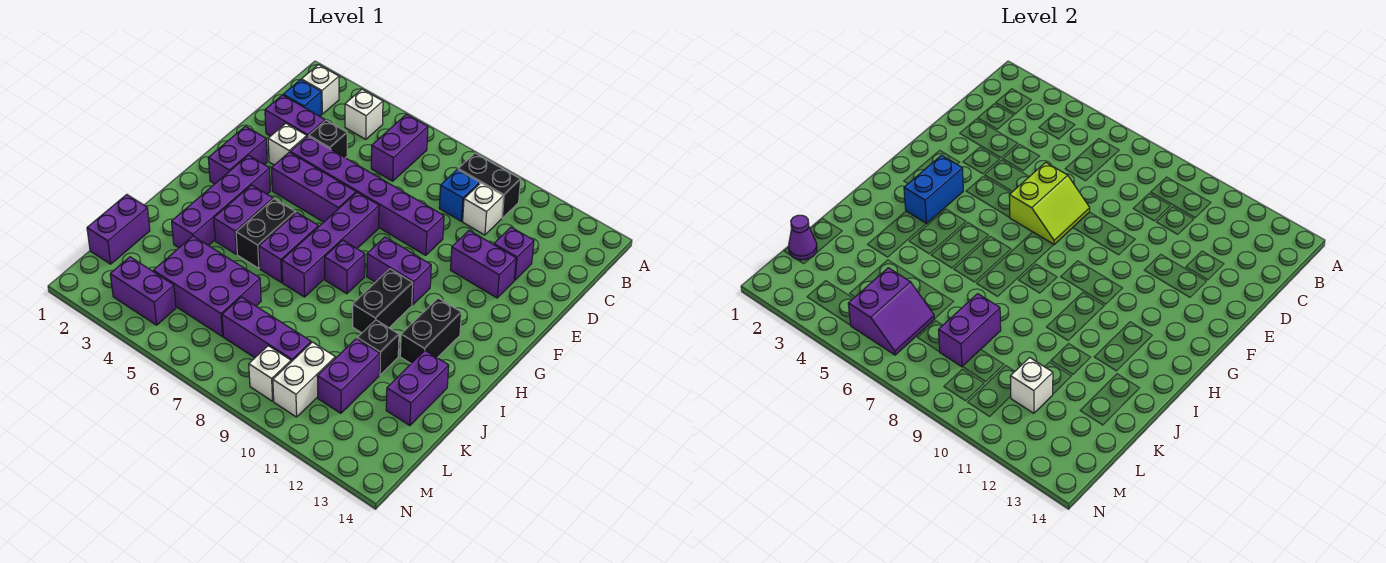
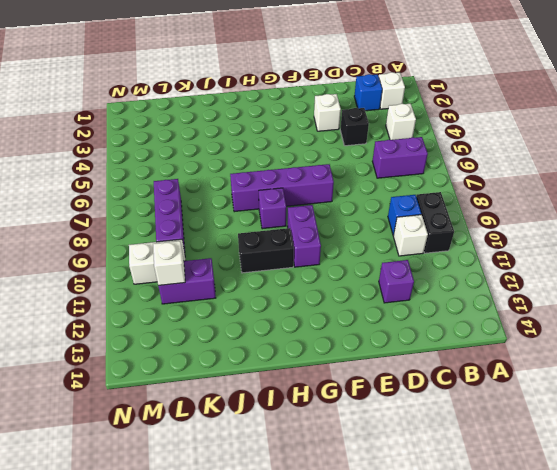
none -> purple 1x2 brick [265,95,325,136]
none -> purple 1x6 brick [290,136,444,255]
none -> purple 1x2 brick [450,231,516,298]
none -> purple 1x2 brick [208,126,267,184]

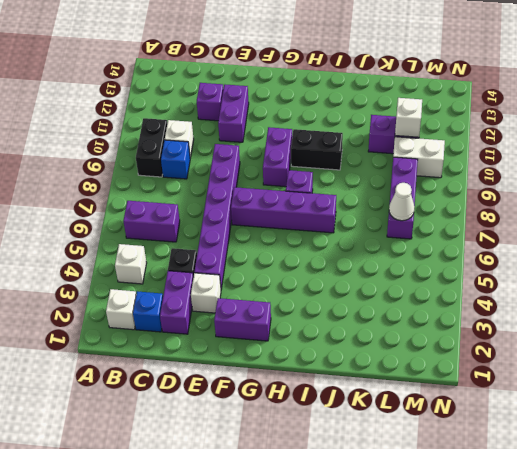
white 1x1 cone [389,183,414,221] -> none
none -> purple 1x3 brick [272,152,356,222]
none -> purple 1x4 brick [172,155,270,248]
none -> purple 1x2 brick [214,185,273,254]
none -> black 1x2 brick [236,199,296,268]

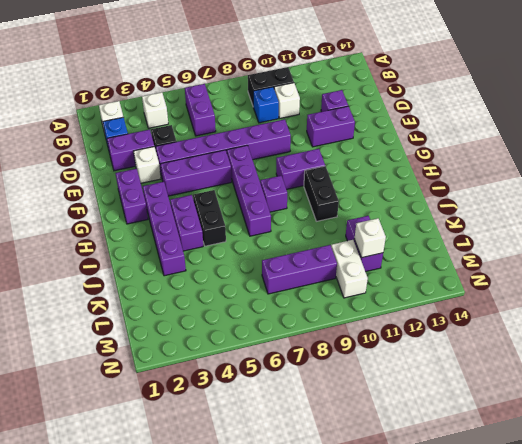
none -> purple 1x2 brick [259,212,318,283]
none -> black 1x2 brick [400,298,461,363]
none -> black 1x1 brick [357,320,399,375]
none -> purple 1x2 brick [386,351,449,426]

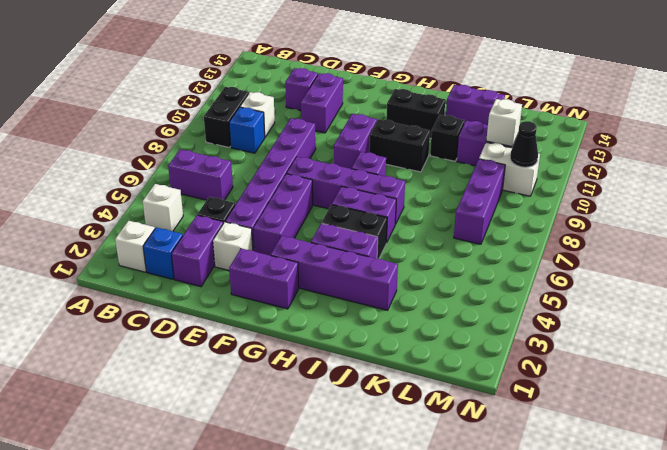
black 1x1 cone [510,121,538,167] -> none
none -> purple 1x2 brick [87,195,150,264]
none -> purple 2x3 brick [153,236,261,337]
none -> purple 1x2 brick [110,257,176,325]
none -> white 1x1 brick [249,346,291,401]

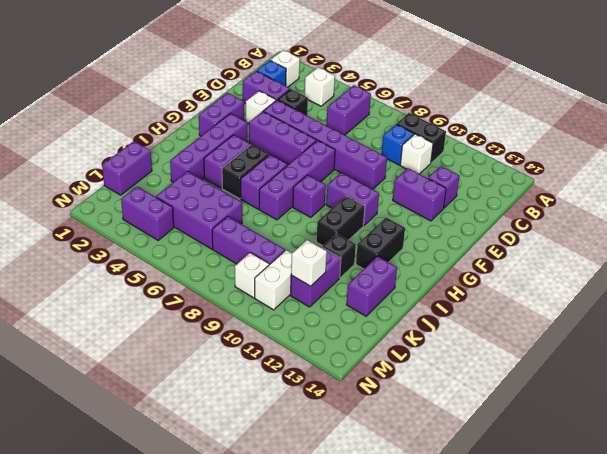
none -> lime 2x2 slope [1009,162,1090,245]
none -> blue 1x2 brick [904,155,963,224]
none -> purple 1x2 brick [939,294,1001,367]
none -> purple 1x1 cone [789,215,817,260]

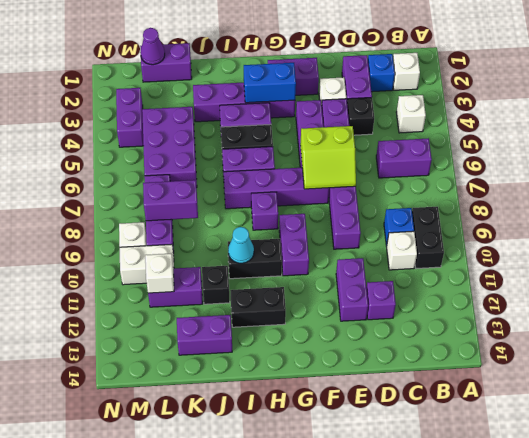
cyan 1x1 cone [228,227,254,263] -> none
none -> purple 2x2 slope [848,268,934,355]

